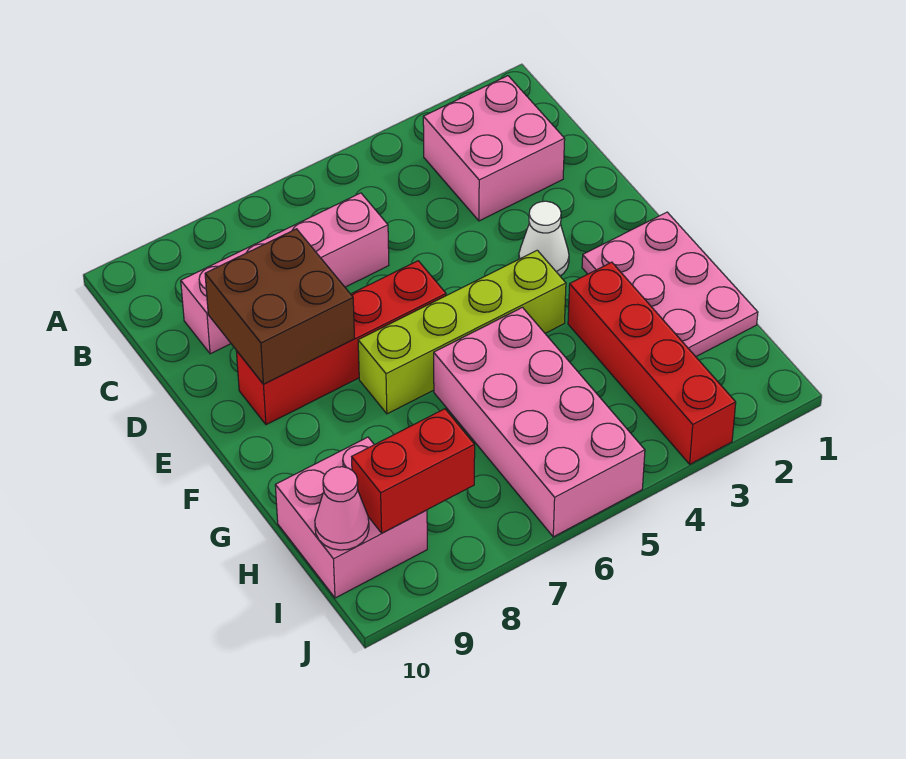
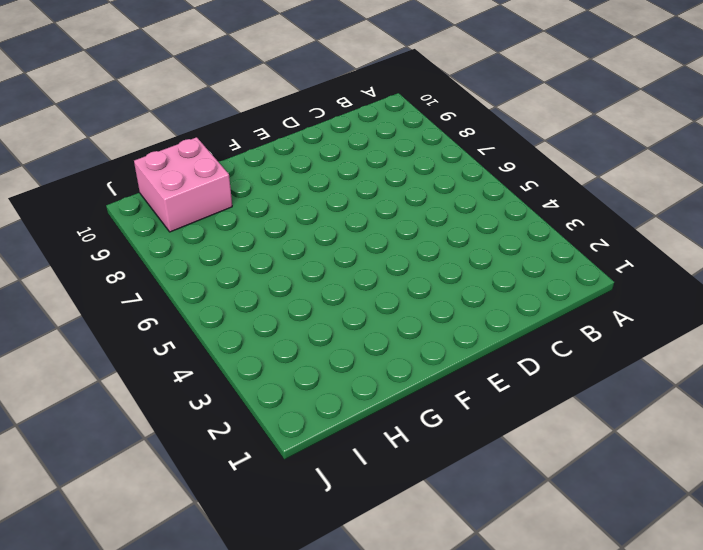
none -> pink 2x2 brick [423,76,565,221]
none -> pink 1x4 brick [181,193,389,354]
none -> white 1x1 cone [519,201,569,276]

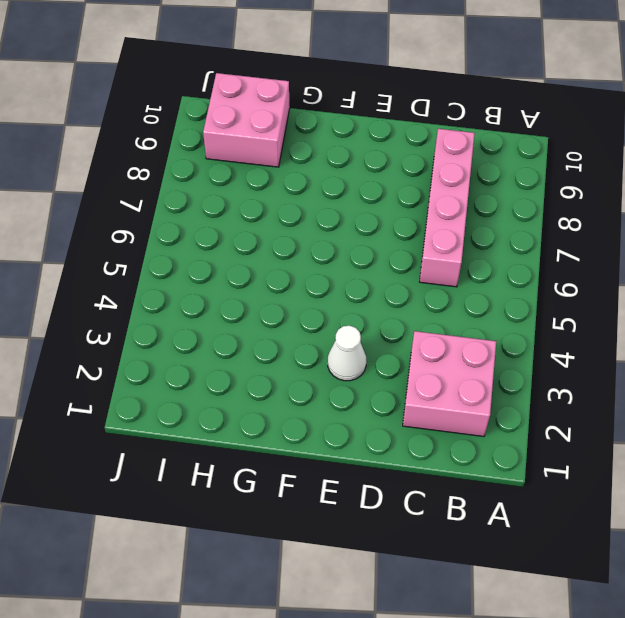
none -> red 1x4 brick [236,261,446,425]
none -> pink 2x3 plate [582,212,758,357]
none -> lime 1x4 brick [358,250,566,414]

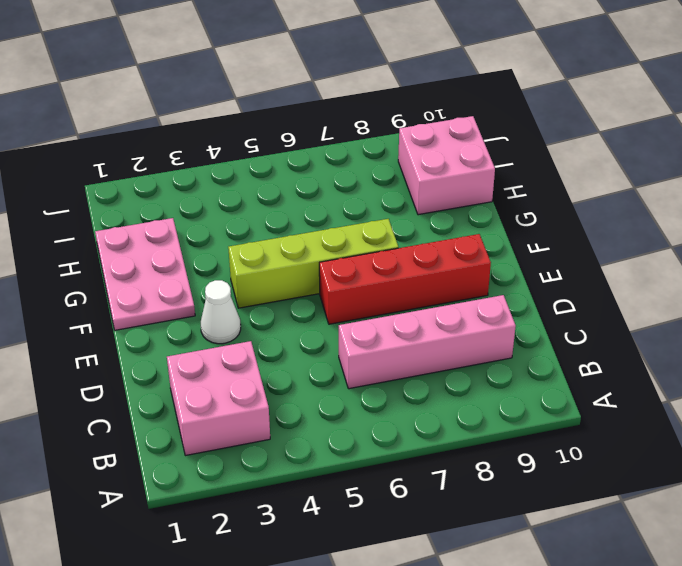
none -> red 1x4 brick [568,262,736,464]
none -> pink 2x4 brick [434,307,645,537]
none -> brown 2x2 brick [205,229,355,384]

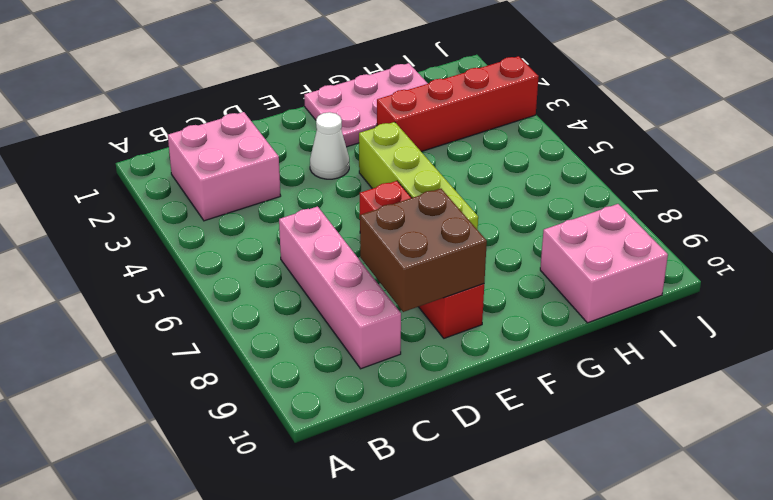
none -> pink 2x4 brick [434,307,645,537]
none -> red 1x2 brick [352,409,475,533]
none -> pink 1x1 cone [315,467,369,550]

